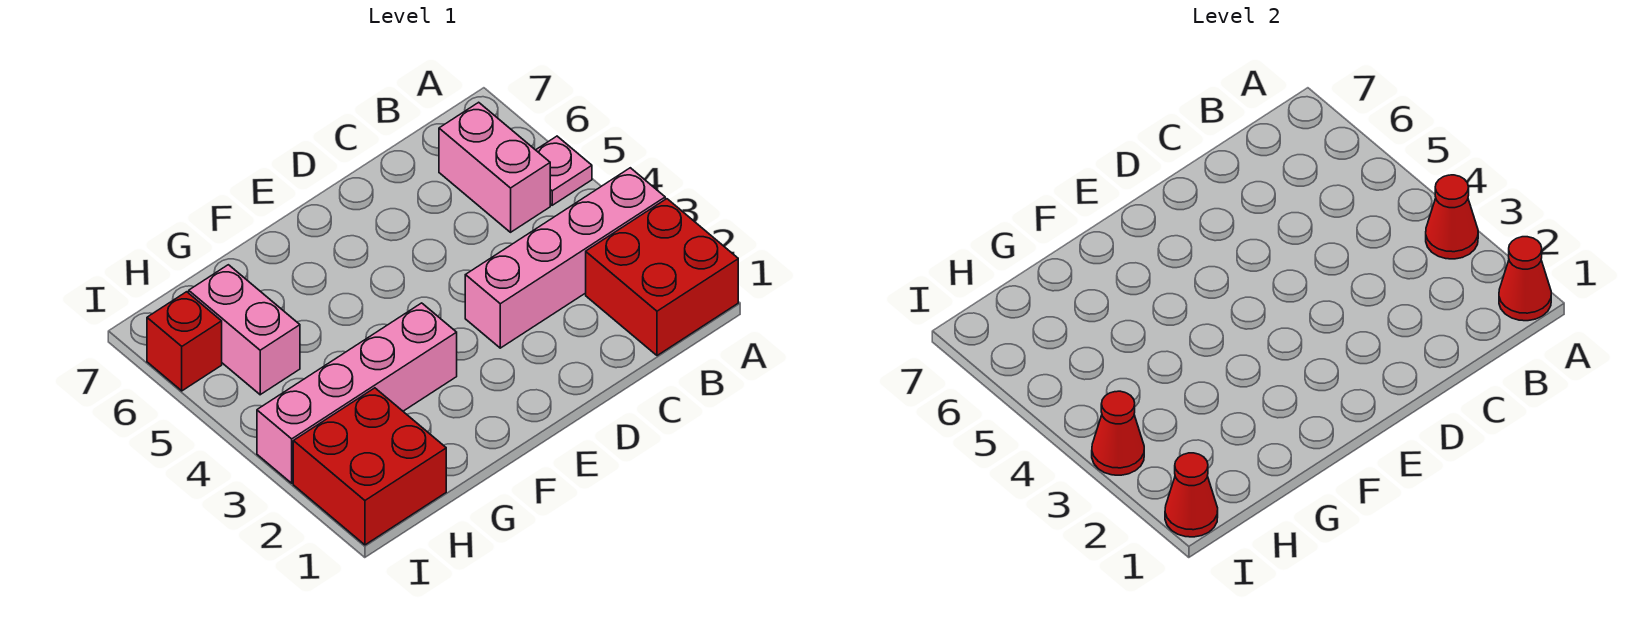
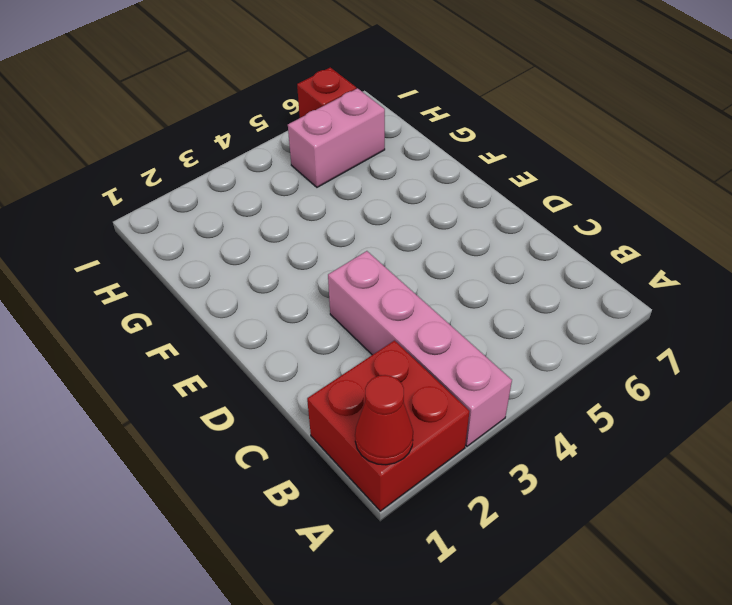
none -> pink 1x1 plate [536,136,592,205]
none -> pink 1x2 brick [439,102,550,232]
none -> pink 1x4 brick [257,303,457,483]

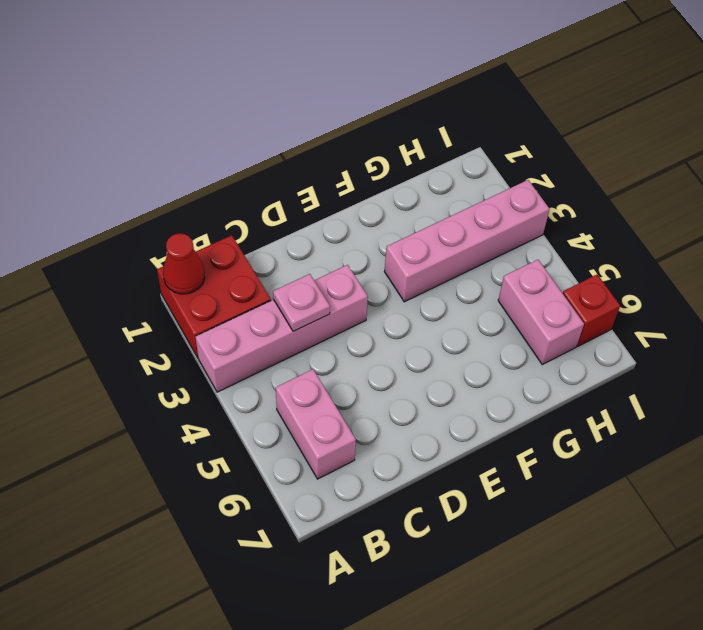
pink 1x1 plate [273,274,330,331] -> pink 1x1 plate moved to [536,136,592,205]
none -> red 2x2 brick [293,388,446,545]
none -> red 1x1 cone [1426,175,1478,259]
none -> red 1x1 cone [1165,453,1218,537]

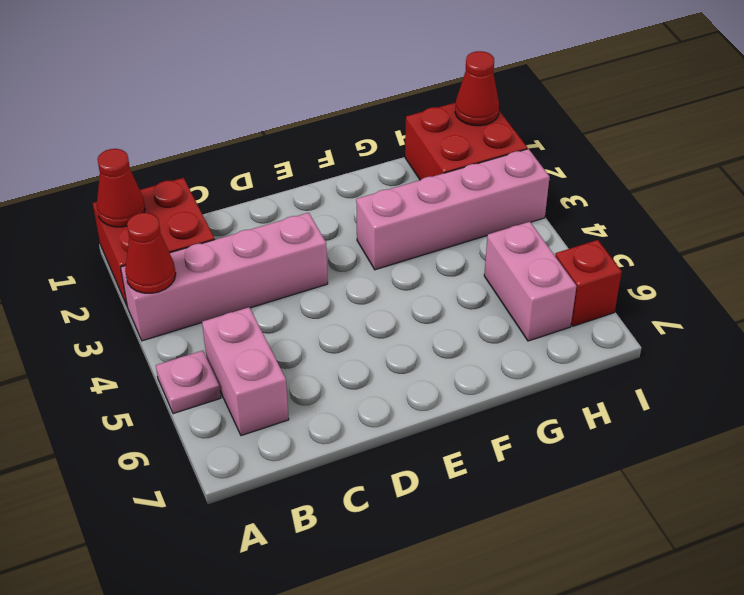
none -> red 1x1 cone [1092,391,1144,475]

